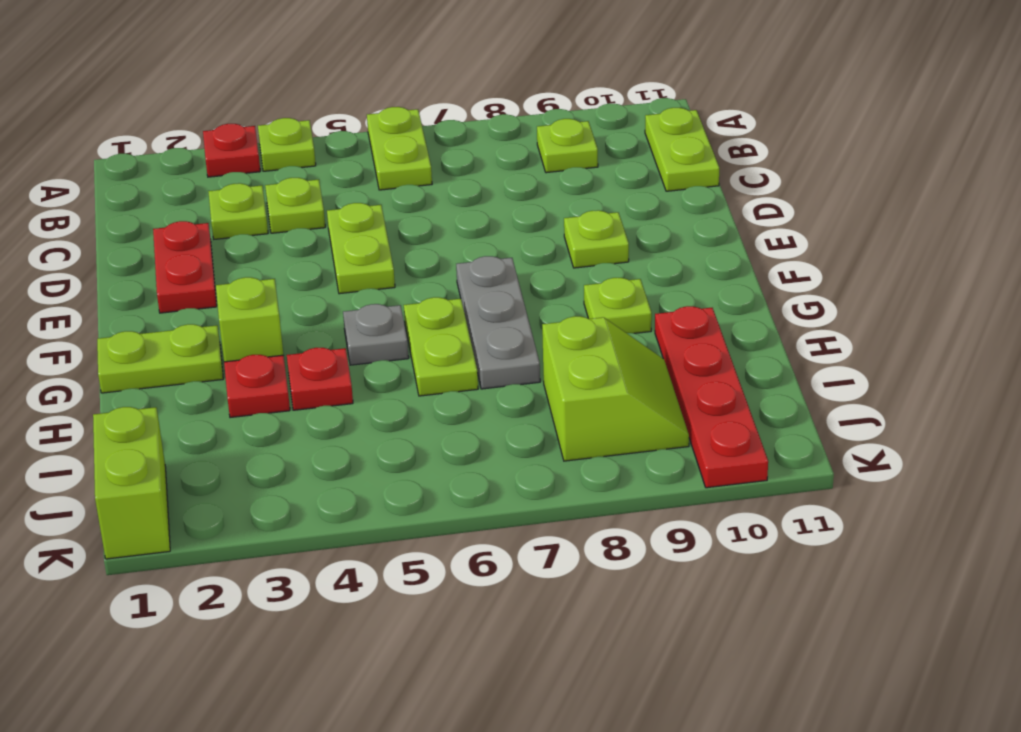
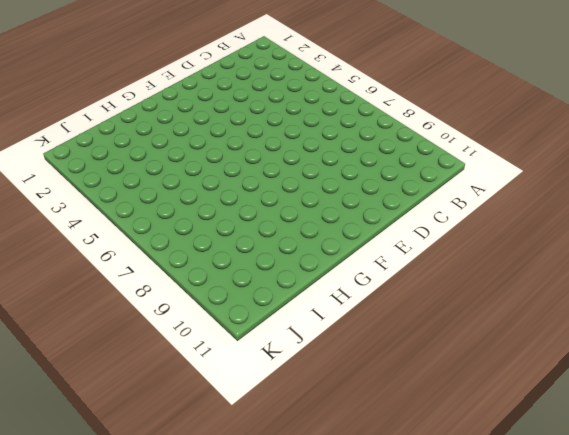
none -> red 1x1 plate [203,124,260,177]
none -> lime 1x1 plate [258,118,316,171]
none -> lime 1x2 plate [367,107,432,190]

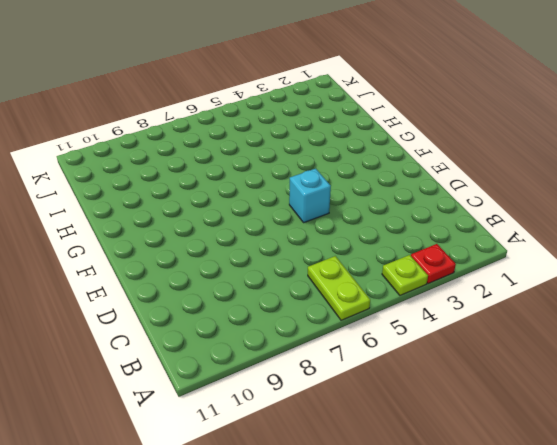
cyan 1x1 brick [289,169,331,222] -> lime 1x2 plate [327,203,395,294]
none -> lime 1x1 plate [537,119,598,173]
none -> lime 1x2 plate [645,108,719,191]
none -> lime 1x1 plate [208,183,268,239]

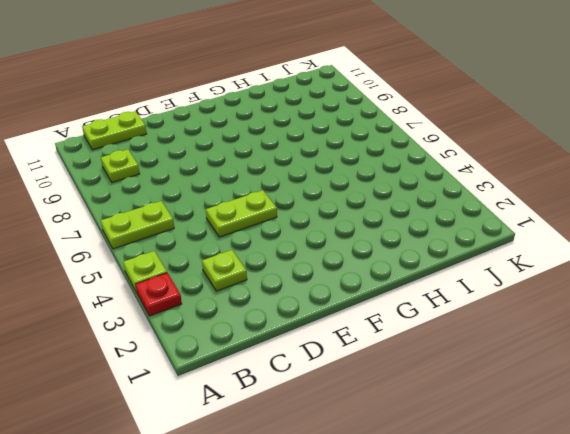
none -> lime 1x1 plate [265,178,325,233]
none -> red 1x2 plate [153,221,217,313]
none -> lime 1x1 plate [564,210,629,268]

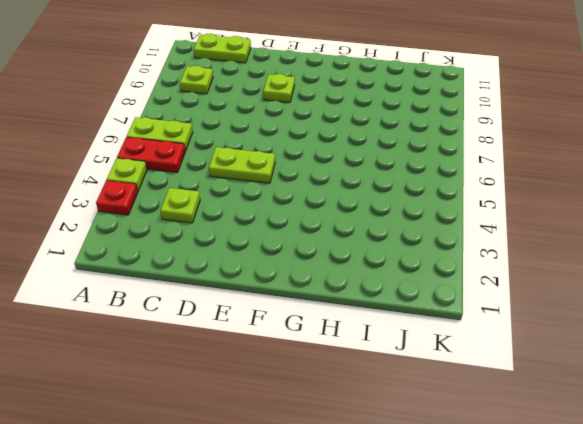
red 1x2 plate [117,137,185,173] -> red 1x2 plate moved to [153,221,217,313]
none -> lime 1x1 plate [265,178,325,233]
none -> grey 1x3 plate [456,256,540,389]
none -> lime 1x2 plate [97,324,223,393]

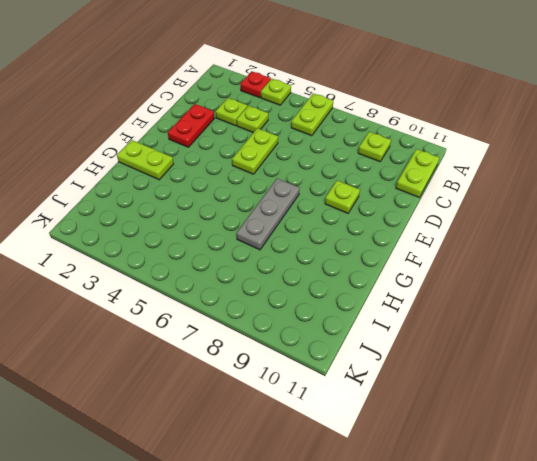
none -> lime 1x1 brick [216,277,283,362]
none -> grey 1x1 plate [343,304,409,365]
none -> lime 1x2 plate [404,297,478,396]

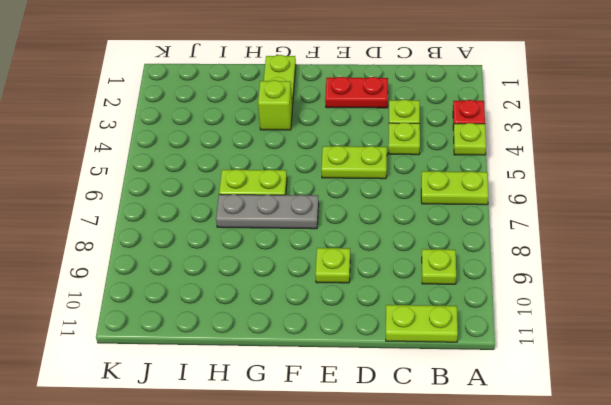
none -> grey 1x1 plate [343,304,409,365]
none -> lime 1x1 plate [584,278,652,333]
none -> red 1x1 plate [224,355,290,418]

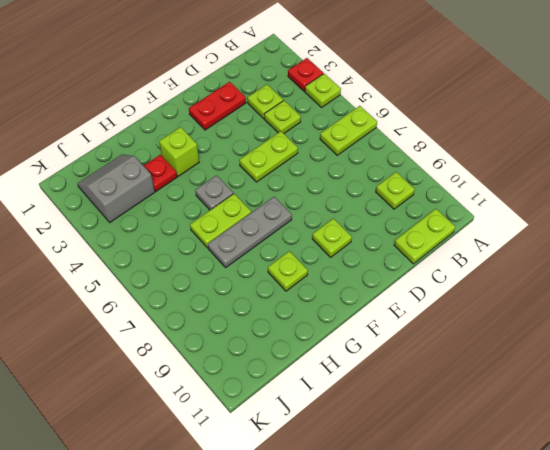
grey 2x2 slope [78,154,155,222] -> none
none -> lime 1x2 plate [97,324,223,393]
none -> red 1x1 plate [287,348,353,410]
none -> red 1x4 plate [655,306,768,488]

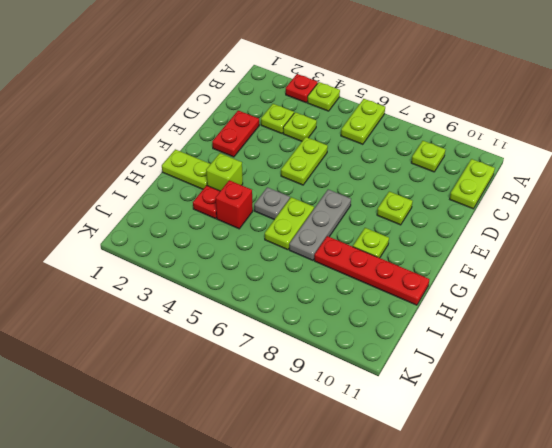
red 1x1 brick [215,180,253,229] -> red 1x1 plate [287,348,353,410]
red 1x4 plate [314,236,429,305] -> red 1x4 plate turned to [655,306,768,488]
none -> lime 2x2 slope [542,316,689,461]
none -> lime 1x2 brick [93,407,170,559]

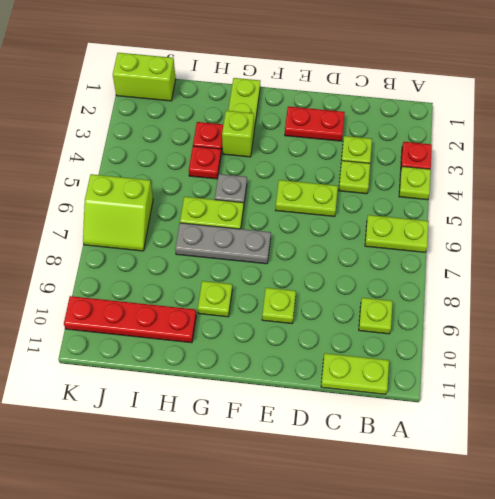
lime 2x2 slope [83,174,153,251] -> lime 2x2 slope moved to [542,316,689,461]

